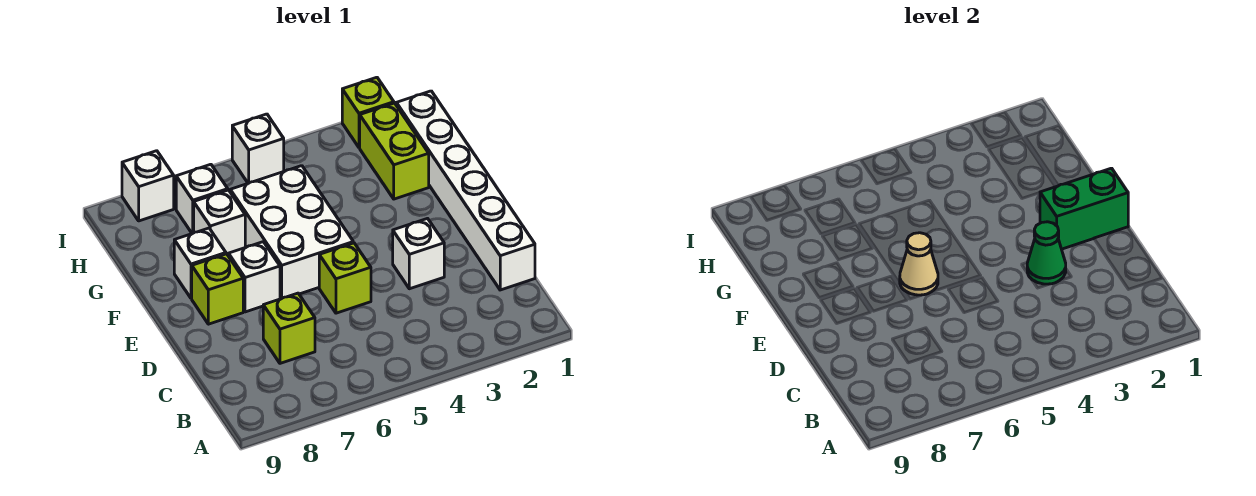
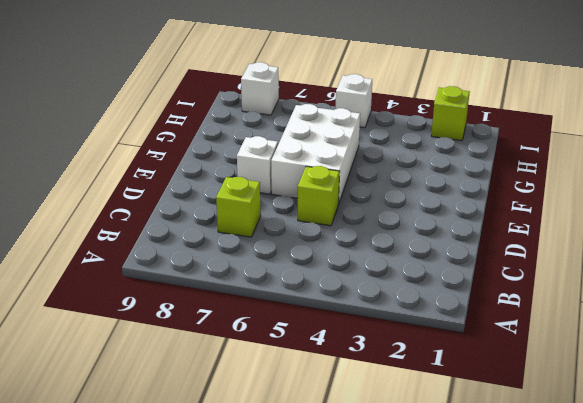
none -> white 1x6 brick [396,91,535,290]
none -> white 1x1 brick [393,219,444,289]
none -> lime 1x1 brick [192,254,243,324]

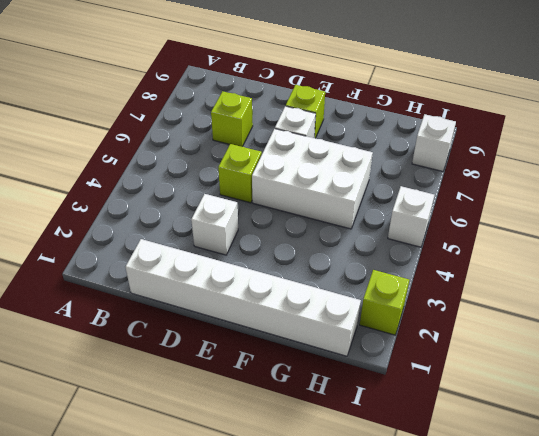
none -> white 1x1 brick [174,228,226,298]
none -> lime 1x2 brick [360,103,429,199]
none -> white 1x1 brick [194,190,245,255]

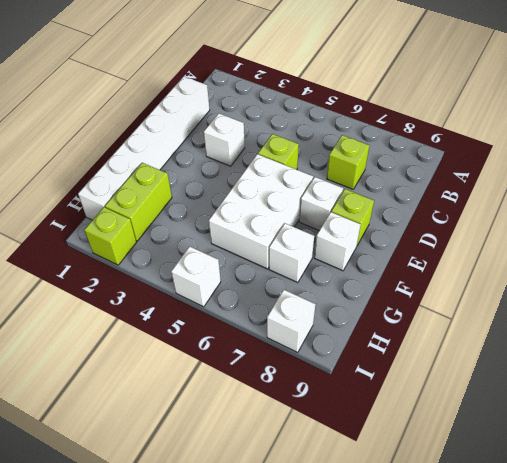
none -> white 1x1 brick [176,164,228,234]
none -> green 1x1 cone [1027,222,1066,284]
none -> green 1x2 brick [1040,168,1128,249]

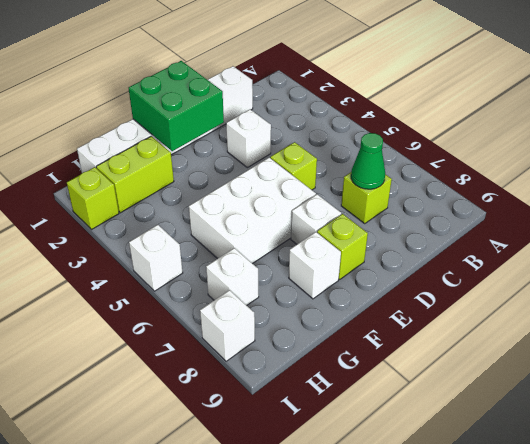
green 1x1 cone [351,133,385,189] -> green 1x1 cone moved to [1027,222,1066,284]
green 2x2 brick [129,61,224,151] -> green 1x2 brick [1040,168,1128,249]
none -> white 1x1 brick [194,190,245,255]
none -> tan 1x1 cone [900,233,938,295]

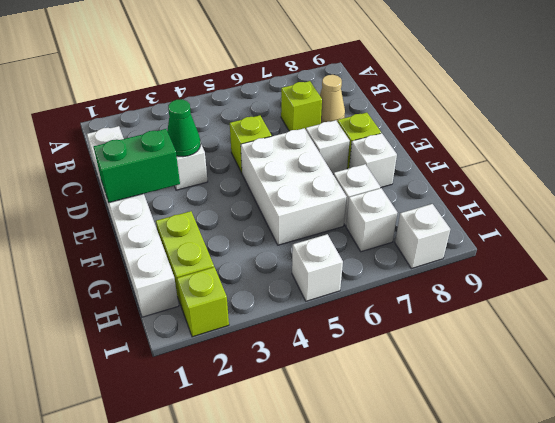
tan 1x1 cone [320,75,345,123] -> tan 1x1 cone moved to [900,233,938,295]

